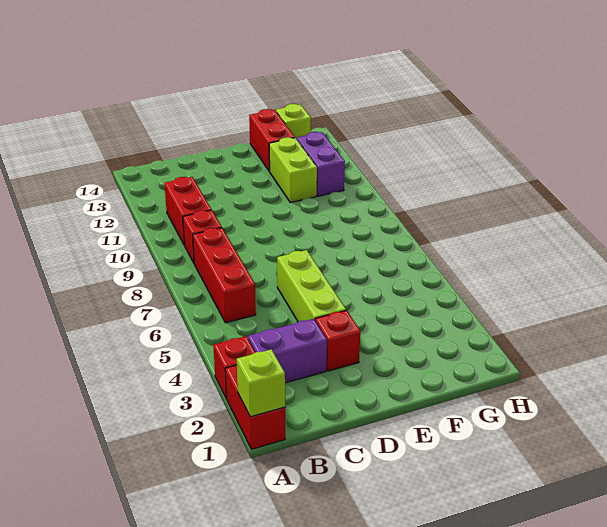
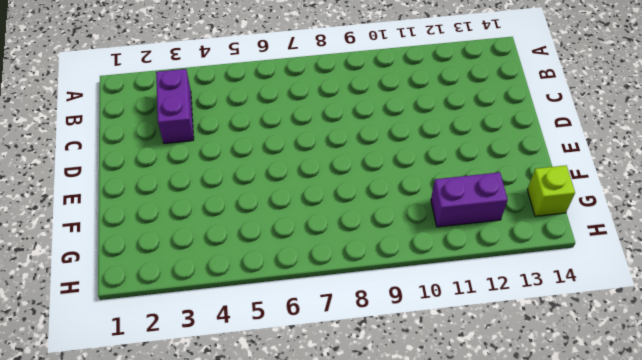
none -> red 1x2 brick [225,365,285,449]
none -> red 1x1 brick [213,336,255,399]
none -> red 1x3 brick [193,228,256,323]

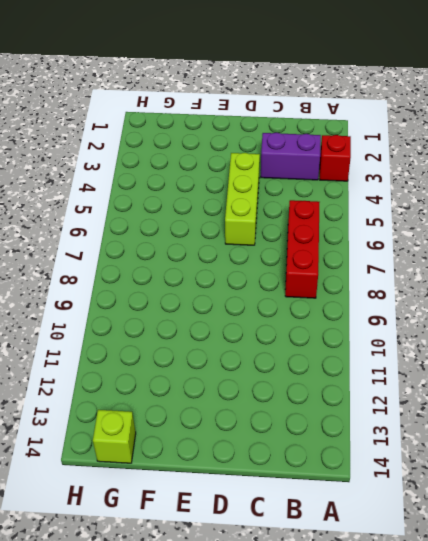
none -> red 1x2 brick [225,365,285,449]
none -> red 1x1 brick [183,210,222,263]
none -> red 1x2 brick [164,177,211,246]

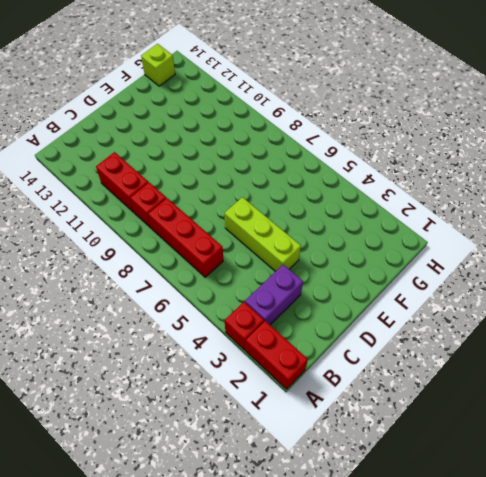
none -> red 1x1 brick [315,310,360,371]
none -> lime 1x2 brick [269,137,317,202]
none -> red 1x2 brick [249,109,295,172]

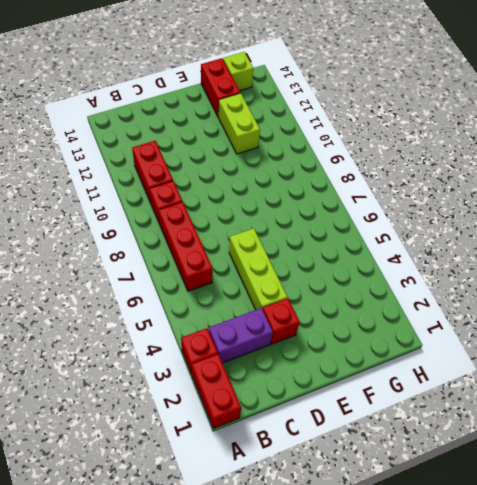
none -> purple 1x2 brick [297,132,345,196]
none -> lime 1x1 brick [237,349,285,417]

